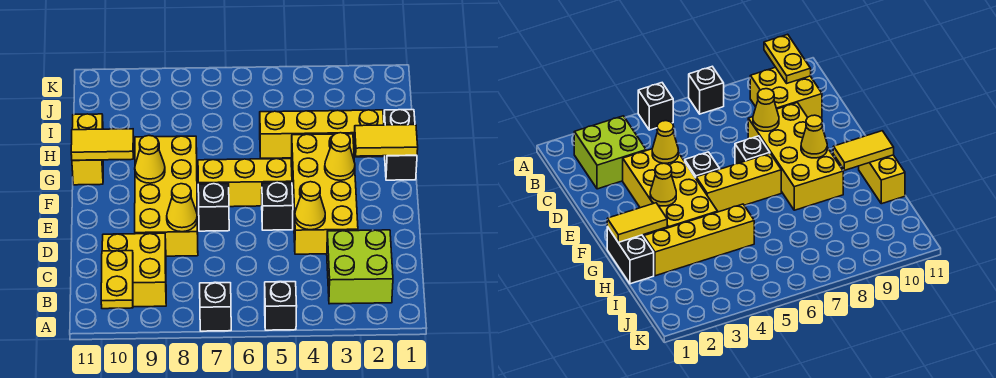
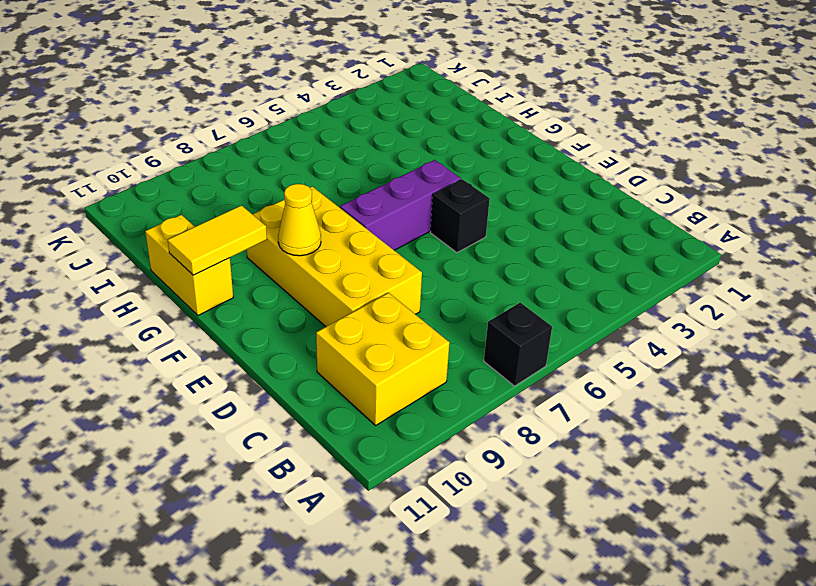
purple 1x3 brick [340,160,461,250] -> yellow 1x3 brick [198,159,292,207]
none -> black 1x1 brick [265,282,297,330]
none -> lime 2x2 brick [327,230,393,304]
none -> yellow 2x4 brick [291,134,358,254]

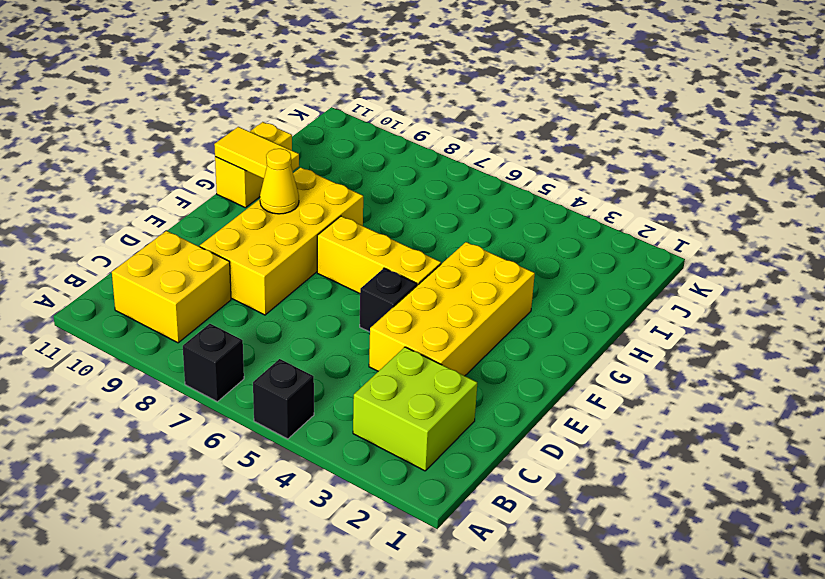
none -> black 1x1 brick [198,184,229,231]
none -> black 1x2 brick [384,110,417,180]
none -> yellow 1x4 brick [260,110,384,158]

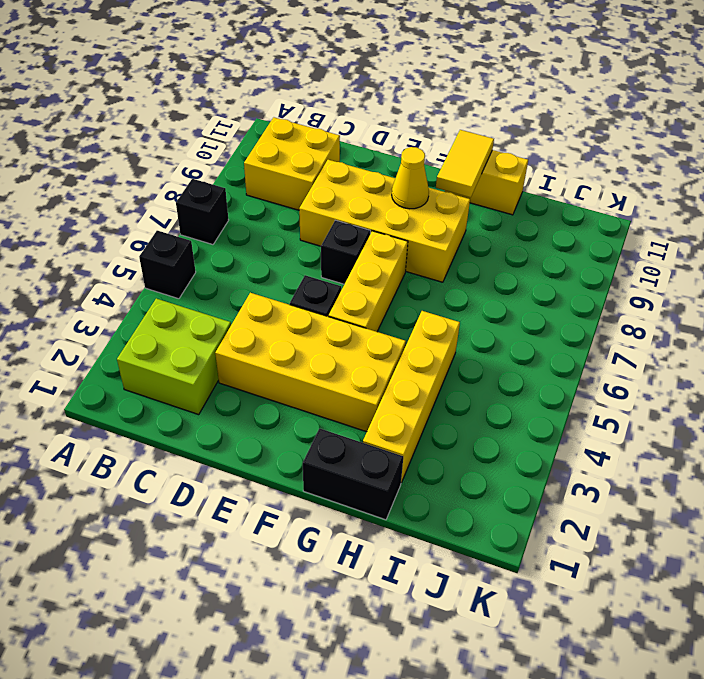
none -> yellow 1x2 plate [101,251,133,309]
none -> yellow 1x1 cone [295,182,325,230]
none -> yellow 1x1 cone [167,184,197,232]

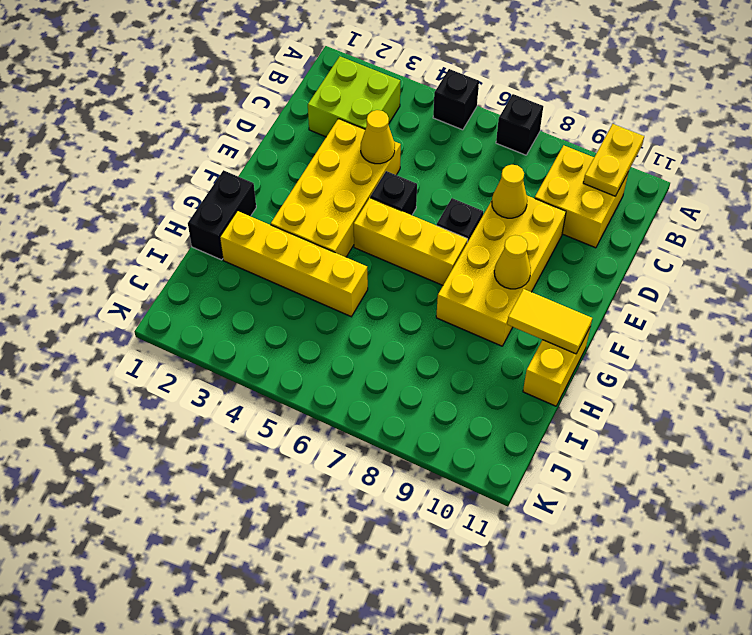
none -> yellow 1x1 cone [325,133,355,180]
none -> yellow 1x2 tile [355,125,418,156]

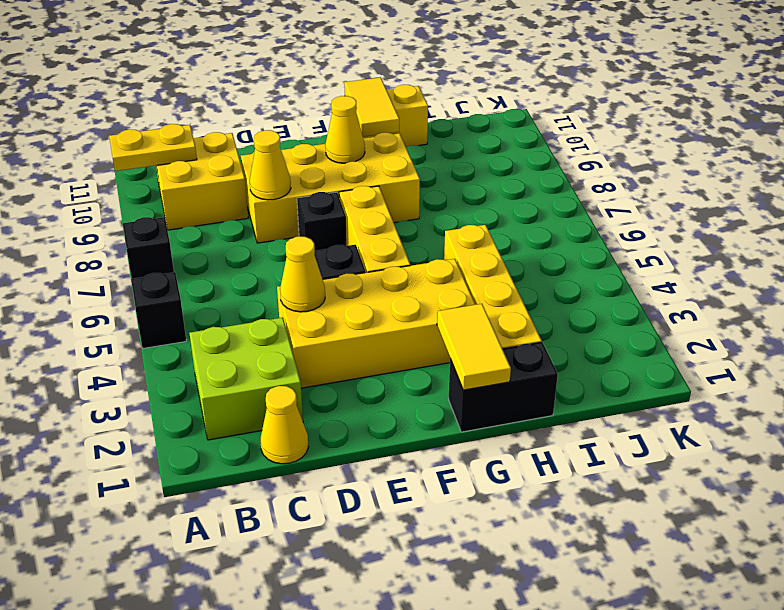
yellow 1x1 cone [261,386,308,464] -> yellow 1x1 cone moved to [325,133,355,180]

